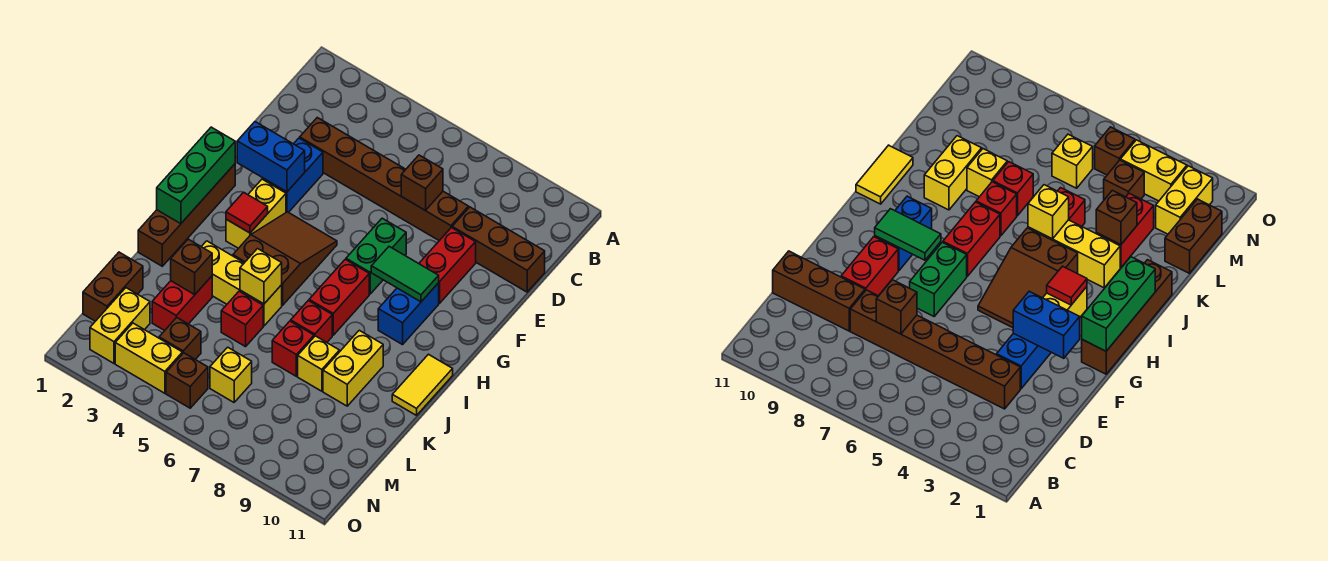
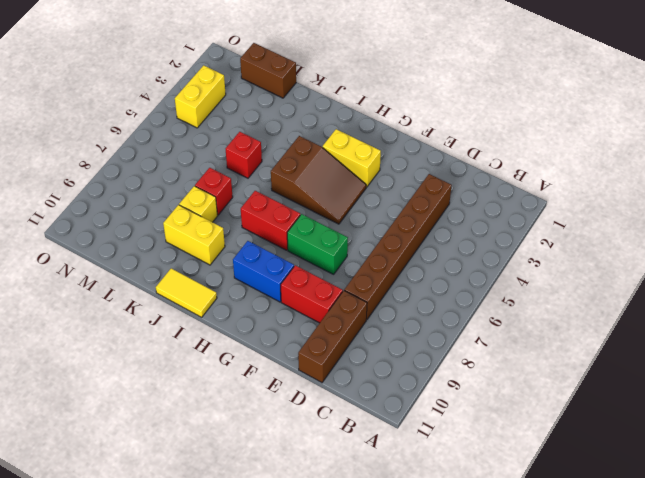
none -> blue 1x2 brick [263,138,323,213]
none -> brown 1x4 brick [138,164,235,266]
none -> yellow 1x3 brick [201,241,282,326]
none -> red 1x1 brick [291,300,332,342]

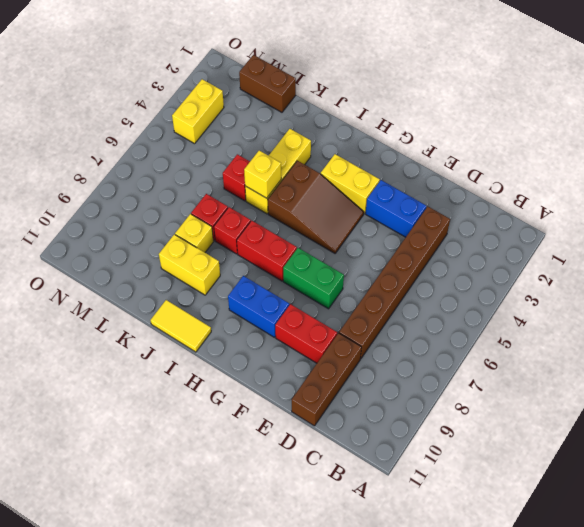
none -> brown 1x4 brick [138,164,235,266]
none -> red 1x2 brick [152,276,212,331]
none -> yellow 1x2 brick [90,288,150,363]
none -> brown 1x1 brick [159,318,201,359]

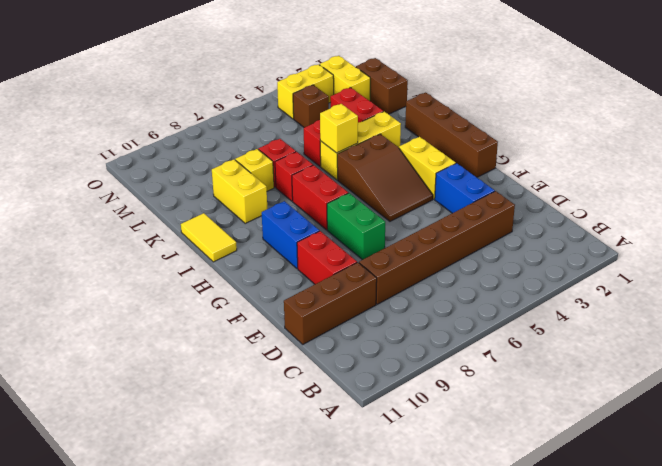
none -> yellow 1x1 brick [210,347,252,402]
none -> brown 1x1 brick [166,353,208,408]
none -> brown 1x1 brick [401,155,443,211]
none -> blue 1x2 brick [237,122,305,192]

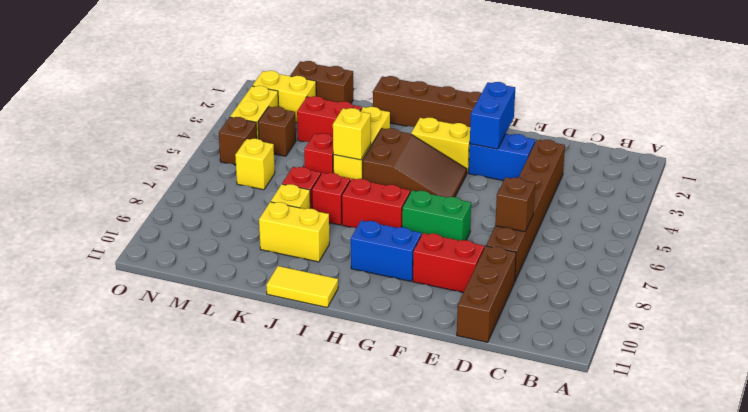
none -> green 1x3 brick [157,127,235,224]
none -> green 1x2 tile [371,247,439,302]
none -> red 1x1 tile [226,192,268,233]
none -> brown 1x1 brick [171,239,212,294]

